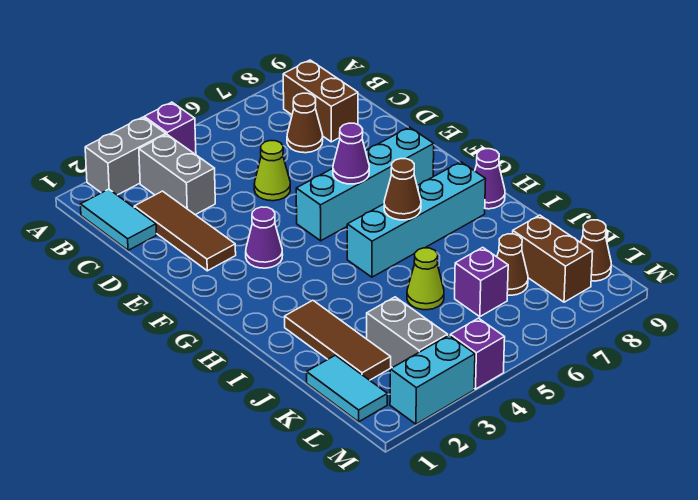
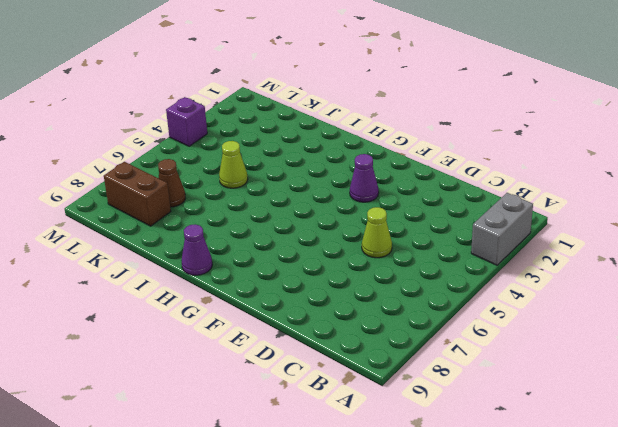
none -> purple 1x1 brick [144,102,196,154]
none -> cyan 1x2 tile [80,189,157,250]
none -> grey 1x2 brick [139,134,215,215]

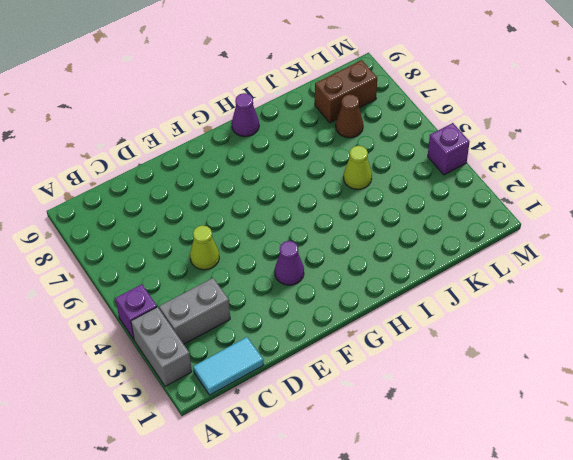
none -> brown 1x2 brick [283,60,358,142]
none -> brown 1x3 tile [134,191,236,271]
none -> brown 1x1 cone [287,93,323,153]

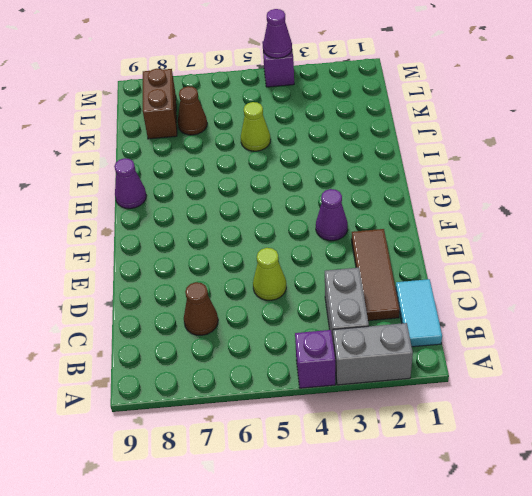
purple 1x1 cone [263,9,292,58] -> purple 1x1 cone moved to [333,123,369,184]
none -> brown 1x2 brick [283,60,358,142]
none -> cyan 1x4 brick [296,127,434,241]
none -> cyan 1x4 brick [347,162,486,277]

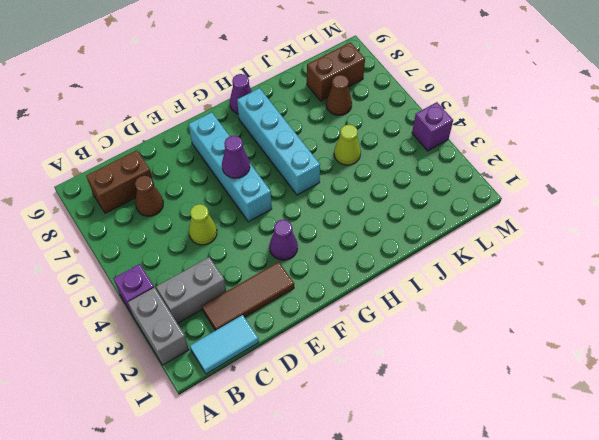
none -> brown 1x3 tile [285,300,391,380]
none -> cyan 1x2 tile [307,355,387,422]
none -> grey 1x2 brick [367,297,448,368]

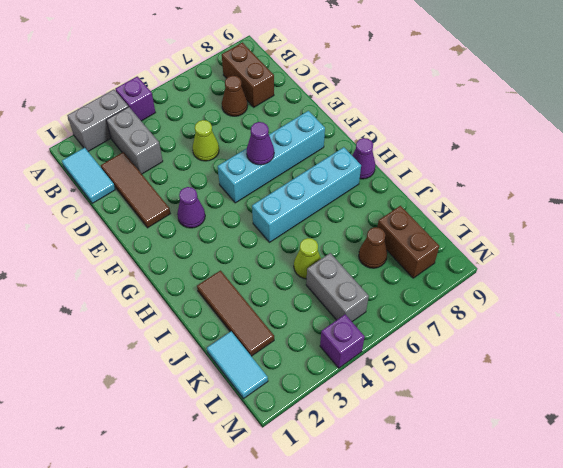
grey 1x2 brick [306,253,369,322] -> grey 1x2 brick moved to [367,297,448,368]
none -> purple 1x1 brick [455,247,508,317]
none -> brown 1x1 cone [581,220,611,281]
none -> cyan 1x2 brick [390,335,475,424]

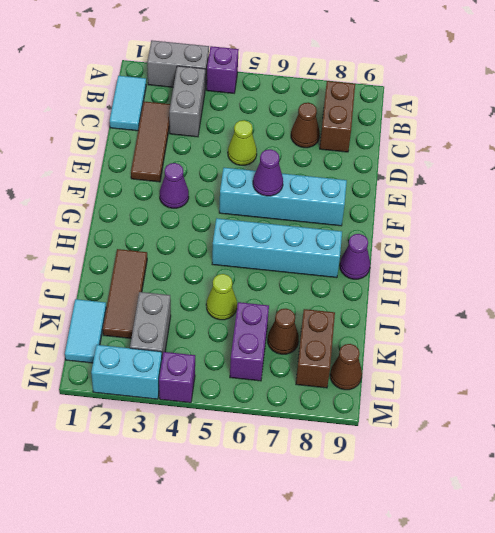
purple 1x2 brick [230,302,269,381] -> purple 1x1 brick [455,247,508,317]
none -> brown 1x1 cone [384,159,421,220]

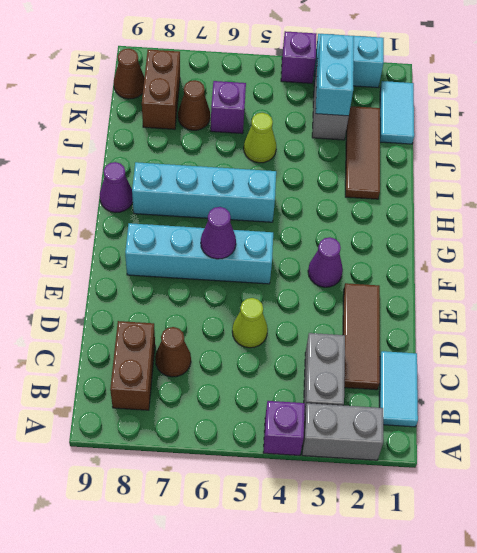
cyan 1x2 brick [316,34,354,116] -> none
none -> brown 1x1 cone [384,159,421,220]

